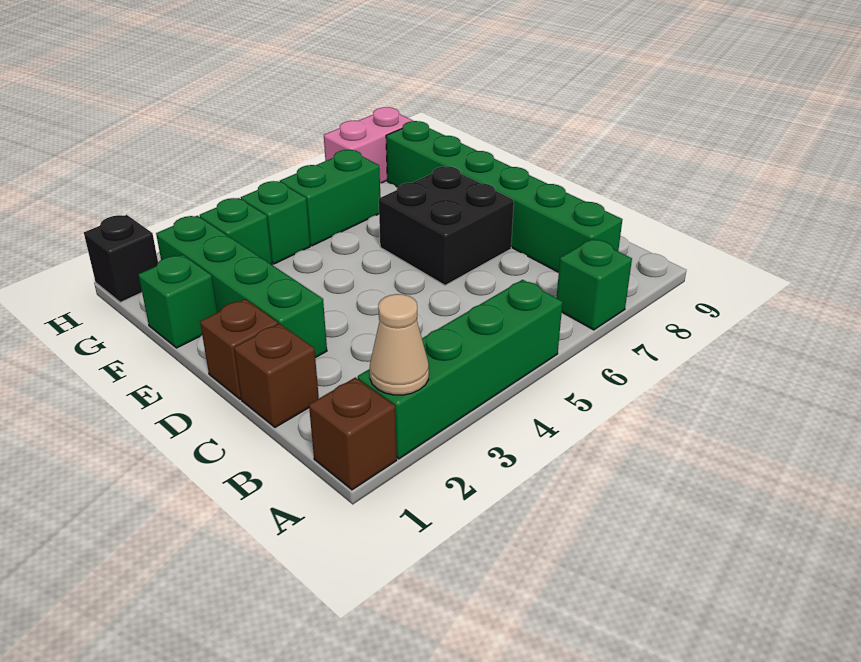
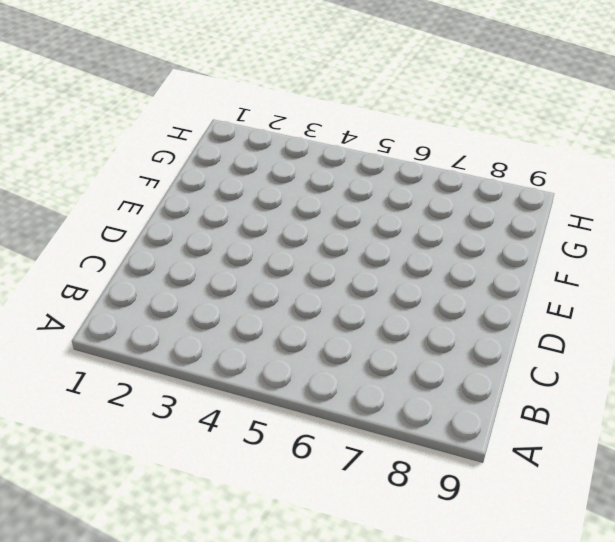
none -> brown 1x1 brick [309,377,397,490]
none -> green 1x4 brick [358,280,563,459]
none -> green 1x1 brick [557,239,632,330]

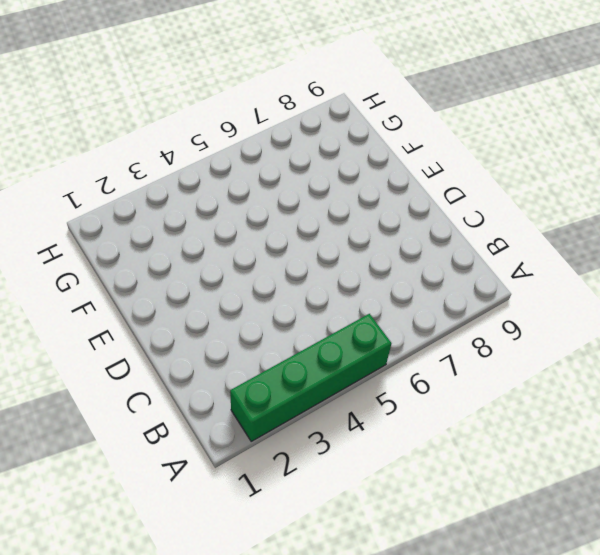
none -> brown 1x1 brick [309,377,397,490]
none -> green 1x1 brick [557,239,632,330]
none -> green 1x6 brick [386,121,622,272]

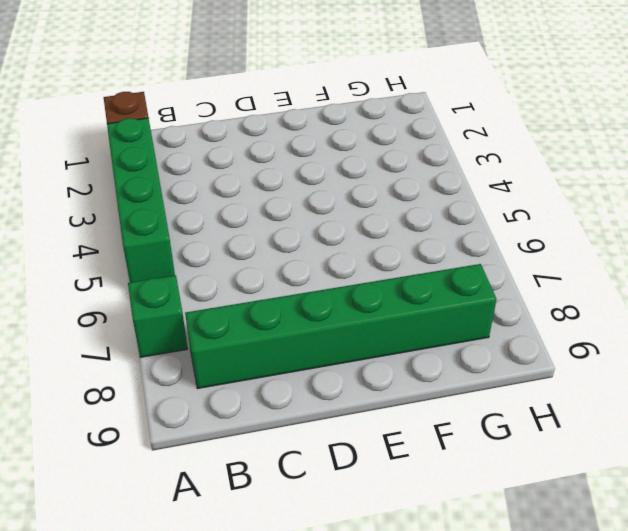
none -> brown 1x1 brick [234,324,319,427]
none -> brown 1x1 brick [200,299,278,399]
none -> green 1x4 brick [156,216,327,358]

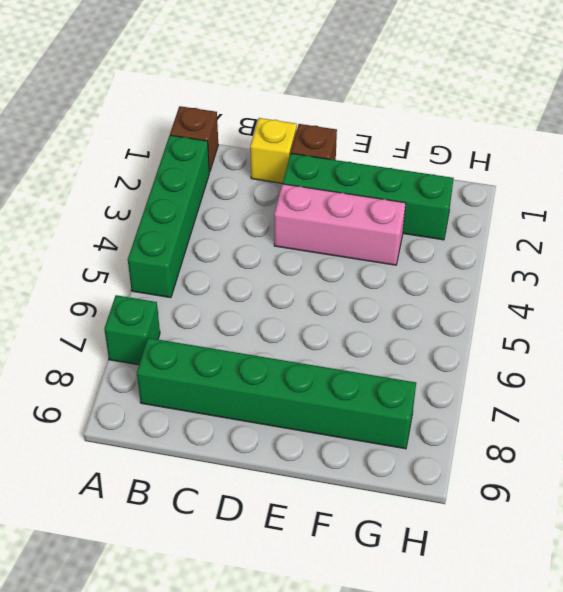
yellow 1x1 brick [250,118,297,183] -> brown 1x1 brick [234,324,319,427]
pink 1x3 brick [274,184,406,265] -> none
none -> black 2x2 brick [379,166,514,285]
none -> green 1x1 brick [138,255,217,348]
none -> green 1x1 brick [200,198,272,265]

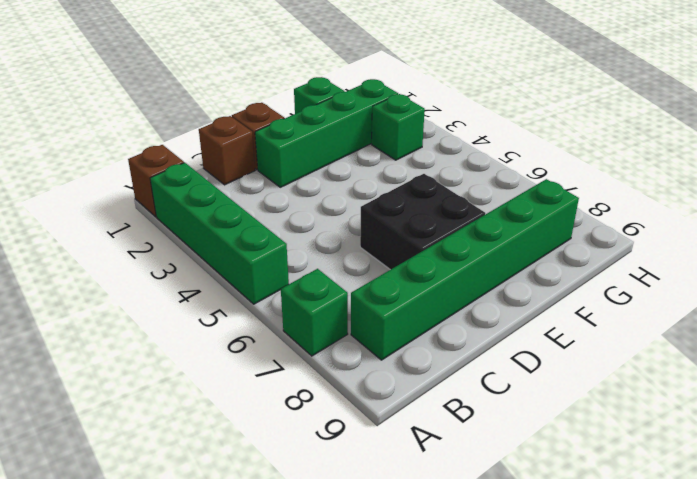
none -> green 1x1 brick [241,181,310,264]
none -> green 1x2 brick [280,150,380,246]
none -> black 1x1 brick [84,215,158,302]

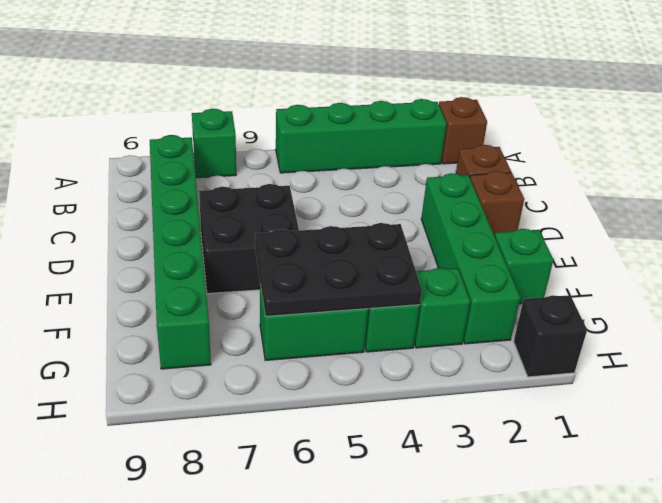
black 2x3 plate [255,223,422,316] -> none
none -> pink 1x2 brick [324,107,413,183]
none -> tan 1x1 cone [370,294,429,395]

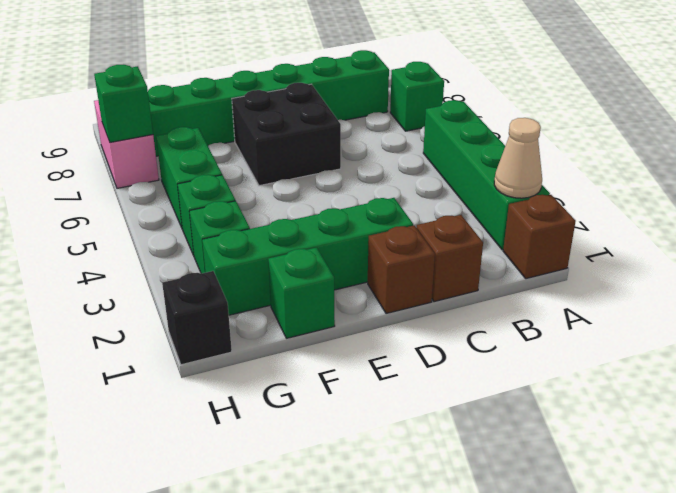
green 1x1 brick [94,65,153,142] -> none

